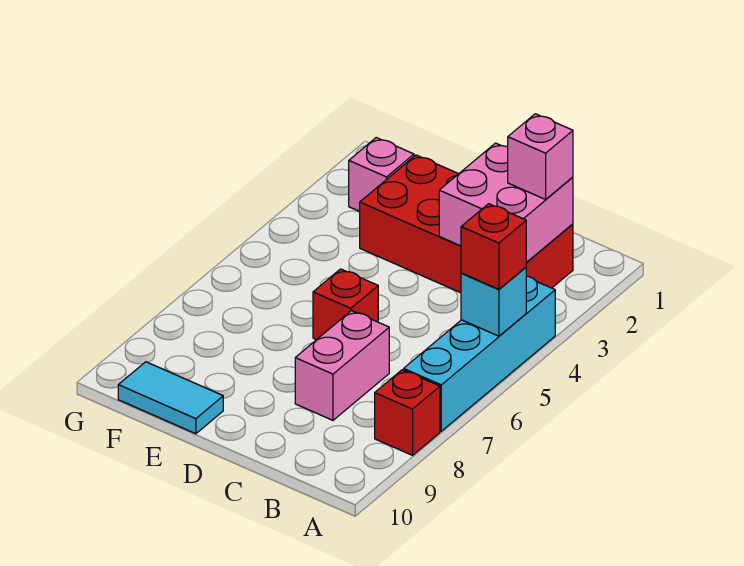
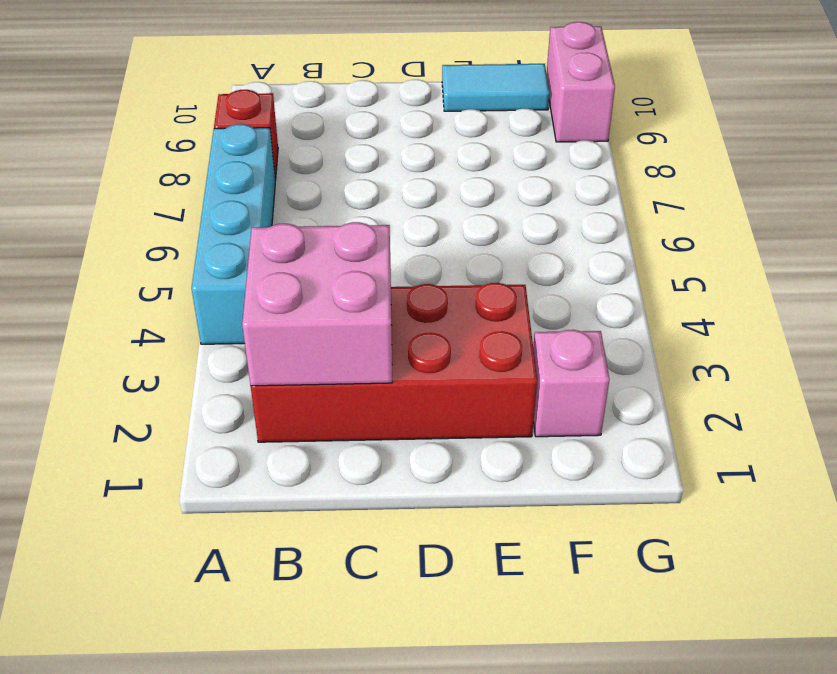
pink 1x2 brick [547,22,615,142] -> pink 1x2 brick moved to [295,311,389,420]
none -> red 1x1 brick [313,269,378,340]
none -> cyan 1x1 brick [461,267,526,336]

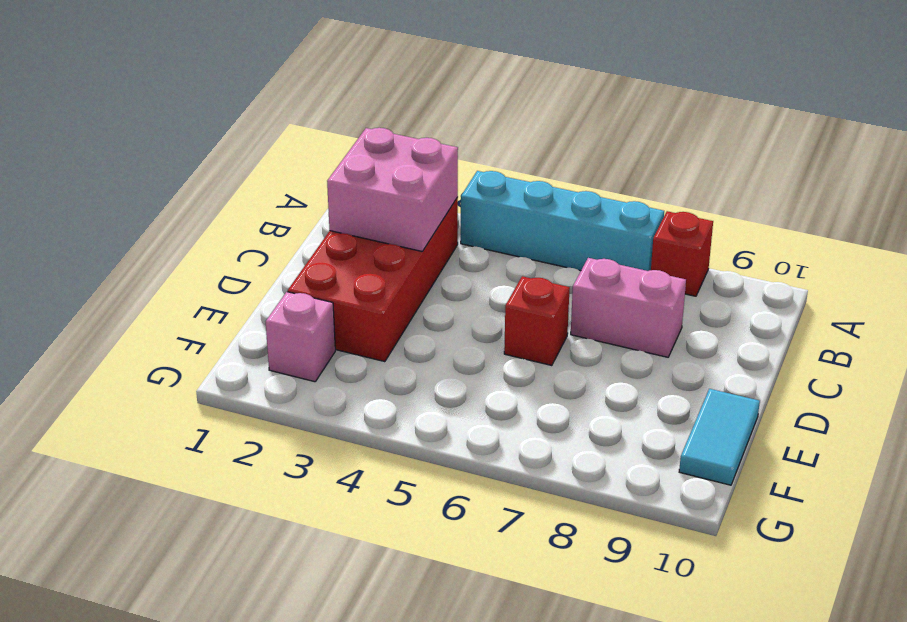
none -> cyan 1x1 brick [461,267,526,336]
none -> red 1x1 brick [461,204,526,289]

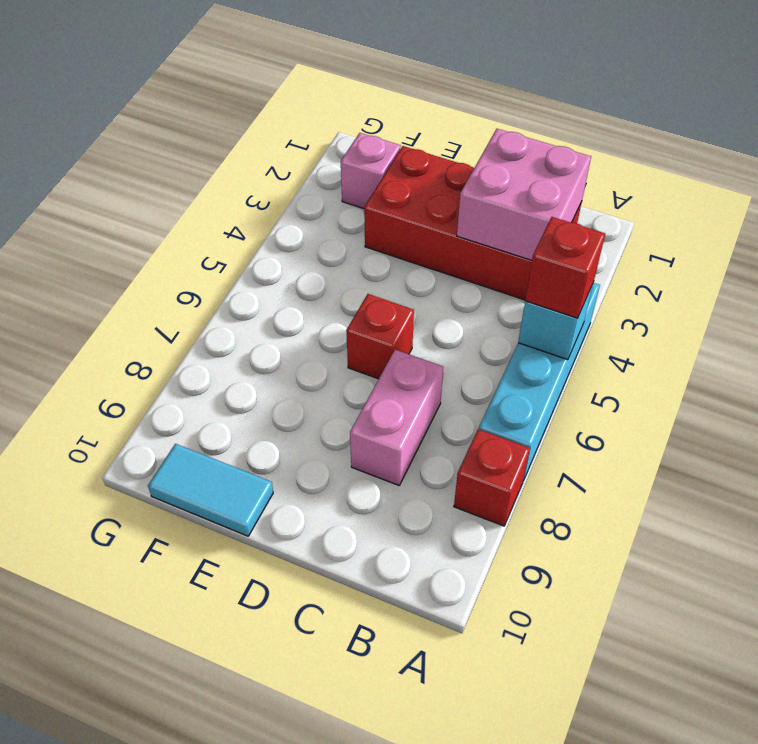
none -> pink 1x1 brick [508,114,573,199]

